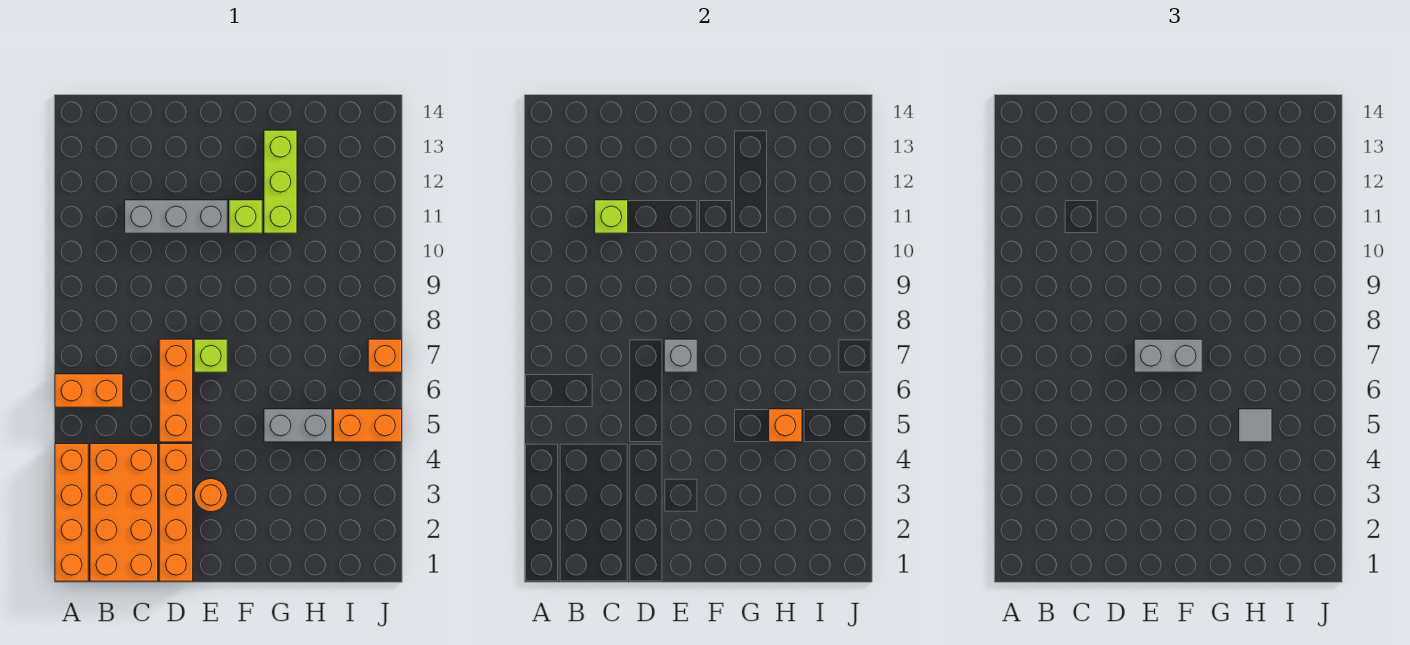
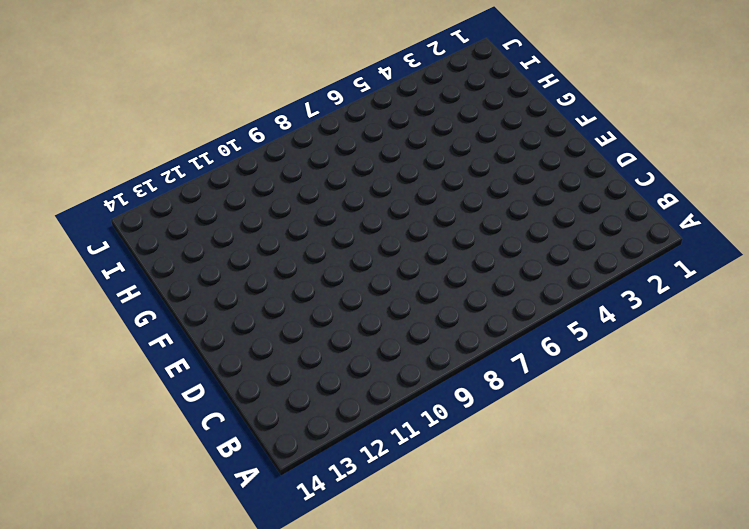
none -> orange 1x4 brick [55,444,88,581]
none -> orange 1x2 brick [55,374,123,407]
none -> orange 2x4 brick [90,444,158,581]

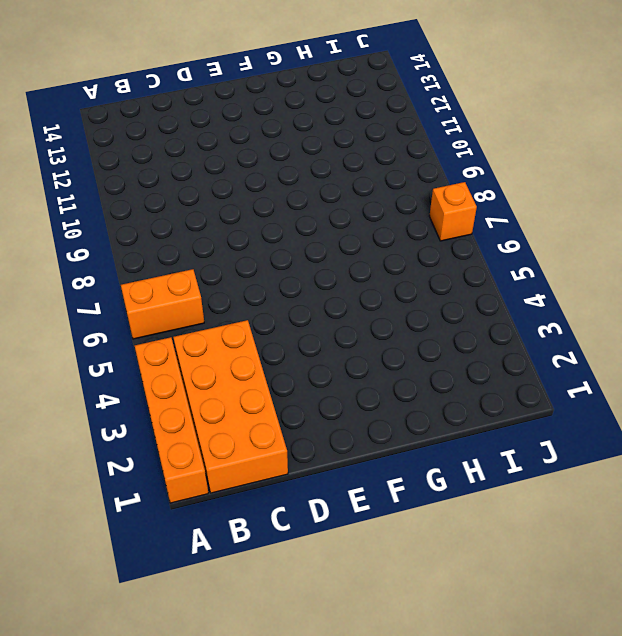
none -> grey 1x3 brick [125,200,227,233]
none -> orange 1x4 brick [159,444,193,581]
none -> orange 1x3 brick [159,339,193,442]

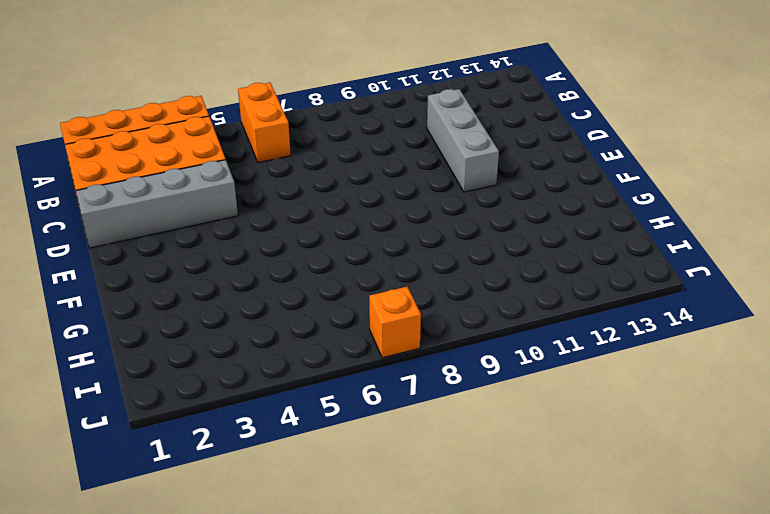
grey 1x4 brick [76,160,238,248] -> orange 1x4 brick [159,444,193,581]
none -> orange 1x3 brick [159,339,193,442]
none -> orange 1x1 round brick [194,479,227,512]
none -> lime 1x1 brick [194,339,227,372]

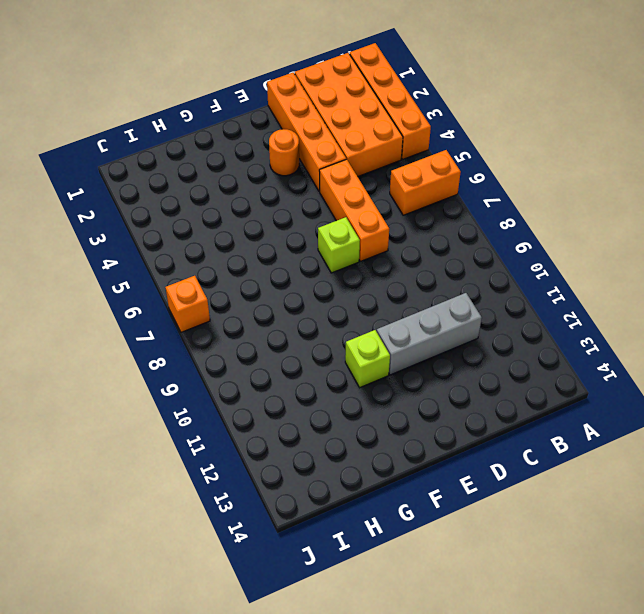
none -> grey 1x2 brick [264,409,332,442]
none -> lime 1x3 brick [264,130,297,233]
none -> orange 1x2 brick [334,409,402,442]

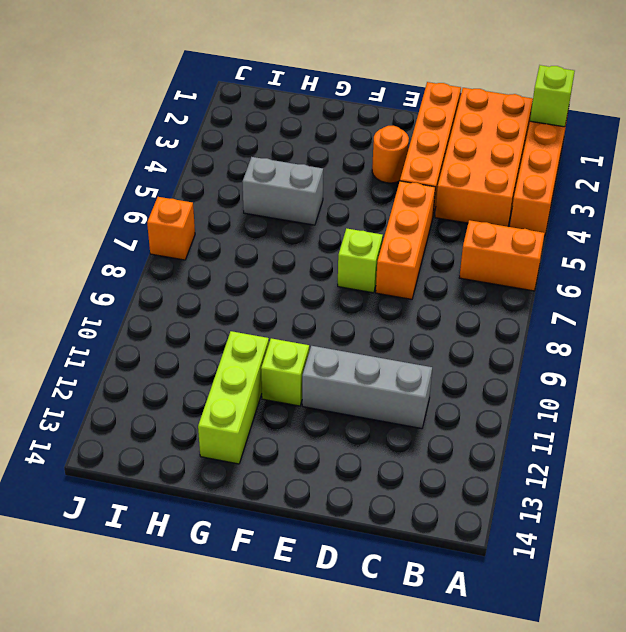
lime 1x1 brick [530,65,575,127] -> lime 1x1 brick moved to [595,200,628,233]
none -> orange 1x2 brick [334,409,402,442]
none -> grey 1x1 brick [664,339,697,372]
none -> orange 1x1 brick [769,409,802,442]

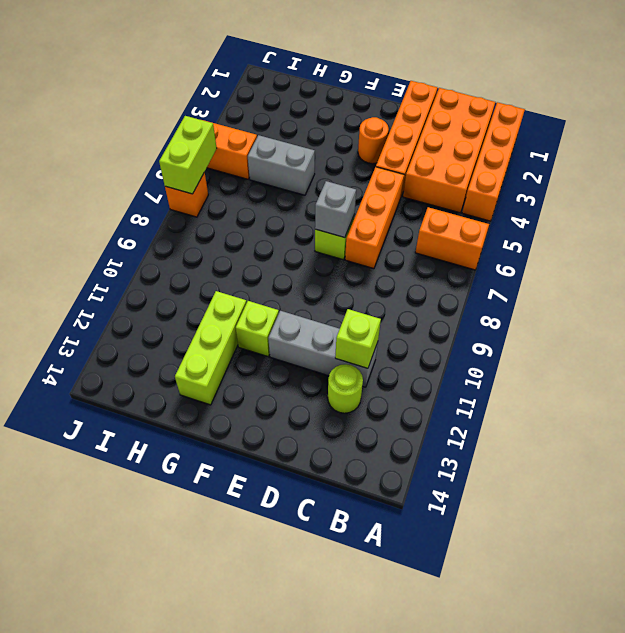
lime 1x1 round brick [328,364,363,413] -> none
lime 1x2 brick [159,116,217,194] -> none
none -> orange 1x1 brick [769,409,802,442]
none -> grey 1x2 brick [1134,339,1202,372]
none -> grey 1x1 tile [1239,409,1272,442]

